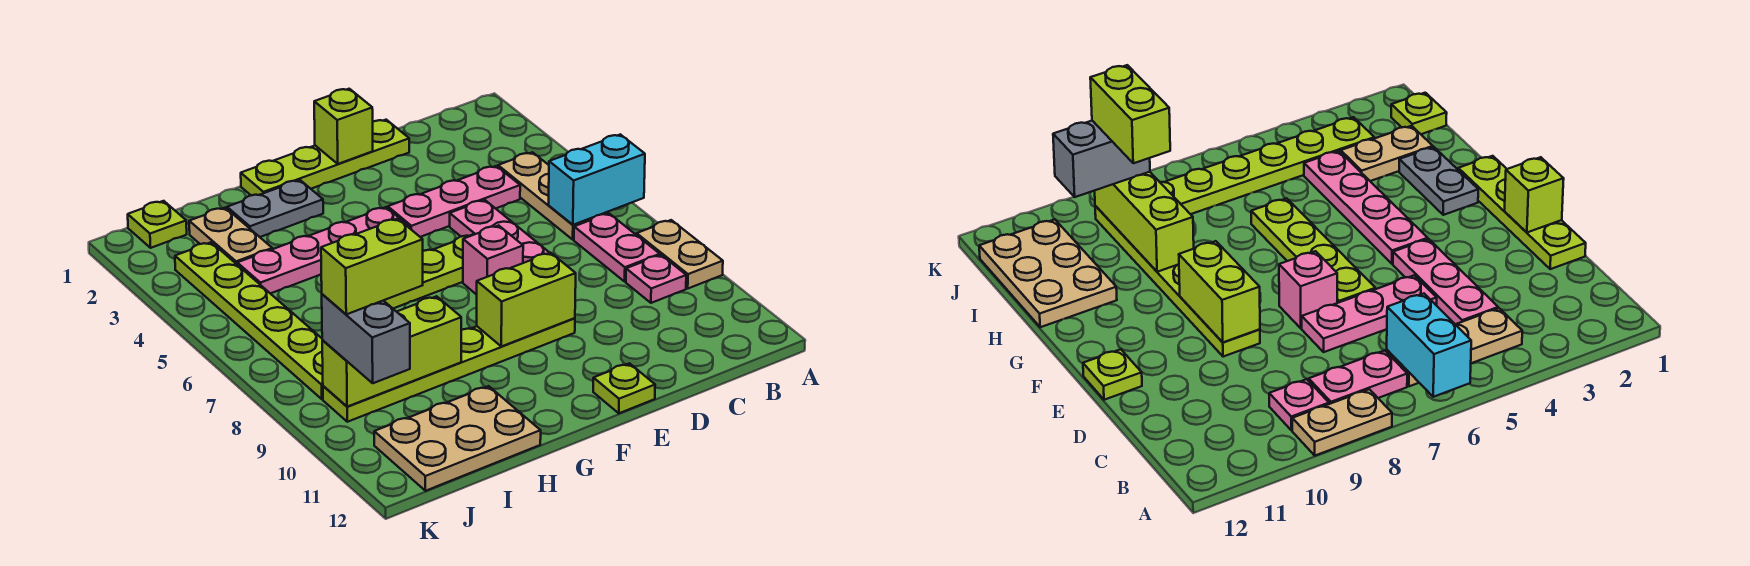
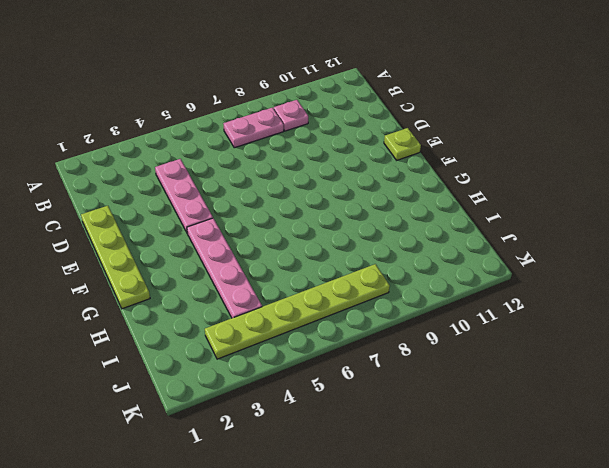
none -> tan 1x2 plate [637,220,723,288]
none -> tan 1x3 plate [498,152,608,240]
none -> pink 1x3 plate [450,200,549,263]

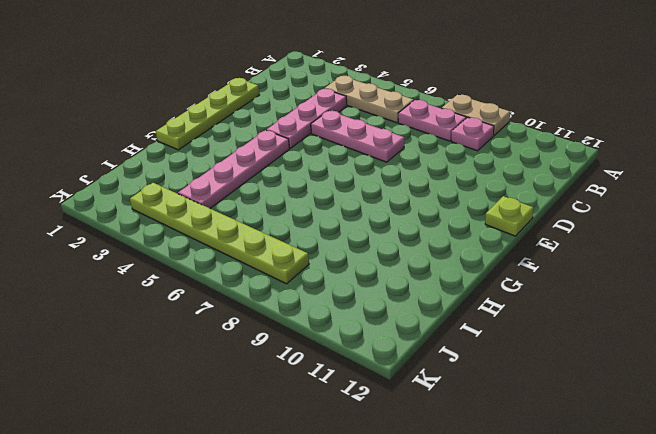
none -> lime 1x4 plate [384,235,472,308]
none -> pink 1x1 brick [463,225,523,295]
none -> lime 1x6 plate [323,318,575,422]

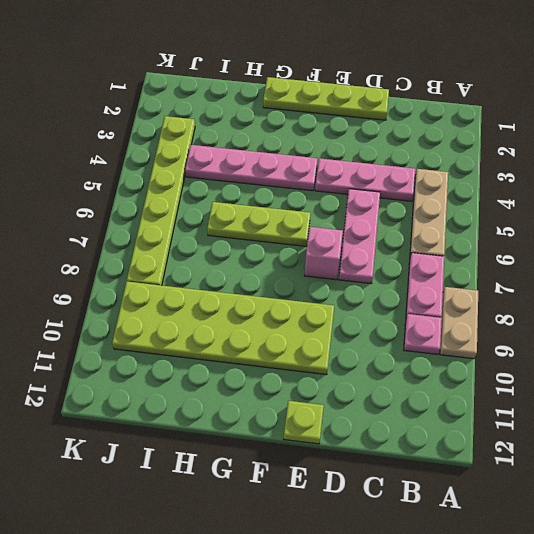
lime 2x6 plate [112,282,334,375] -> lime 1x6 plate [323,318,575,422]
lime 1x3 plate [207,202,310,246] -> lime 1x4 plate [384,235,472,308]
none -> grey 1x2 plate [227,180,323,237]
none -> tan 2x3 plate [374,386,541,491]
none -> tan 1x2 plate [189,208,272,264]

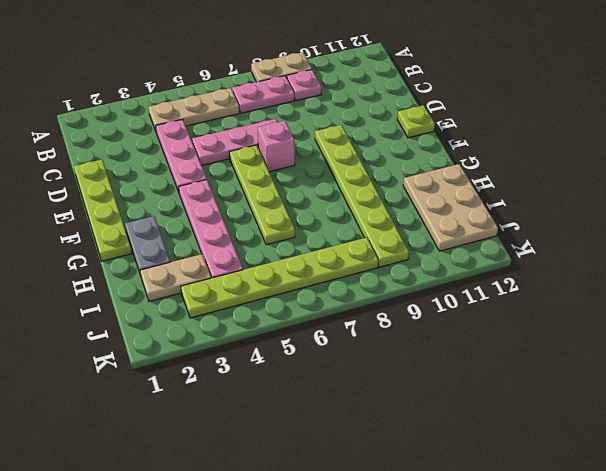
none -> lime 1x1 plate [128,201,187,248]
none -> cyan 1x2 brick [549,134,645,225]
none -> lime 1x1 brick [314,89,373,164]

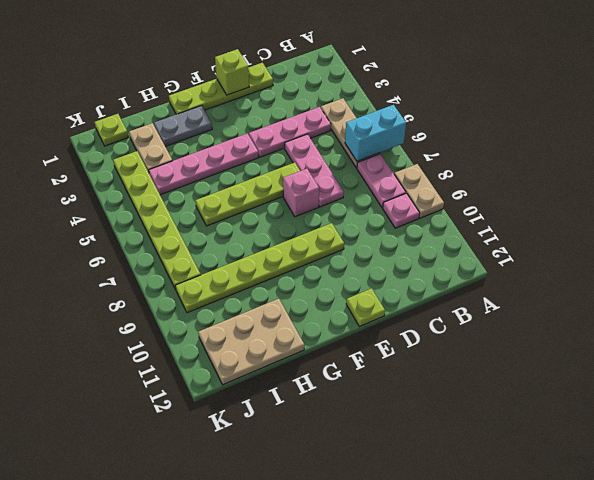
none -> lime 1x2 brick [477,253,576,346]
none -> lime 1x3 brick [322,296,461,407]
none -> grey 1x2 brick [322,294,410,383]

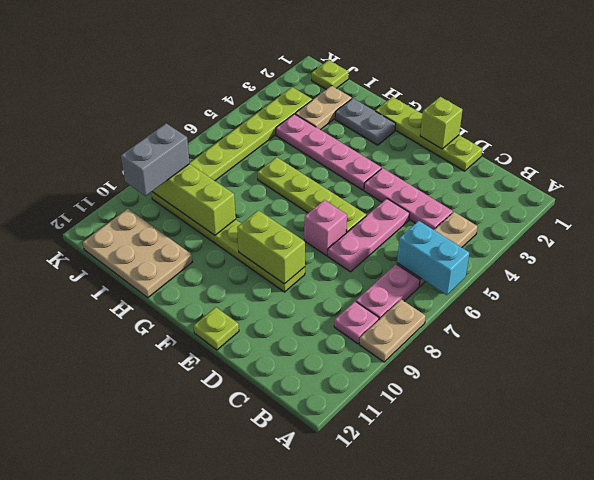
none -> lime 1x2 brick [321,219,423,314]

